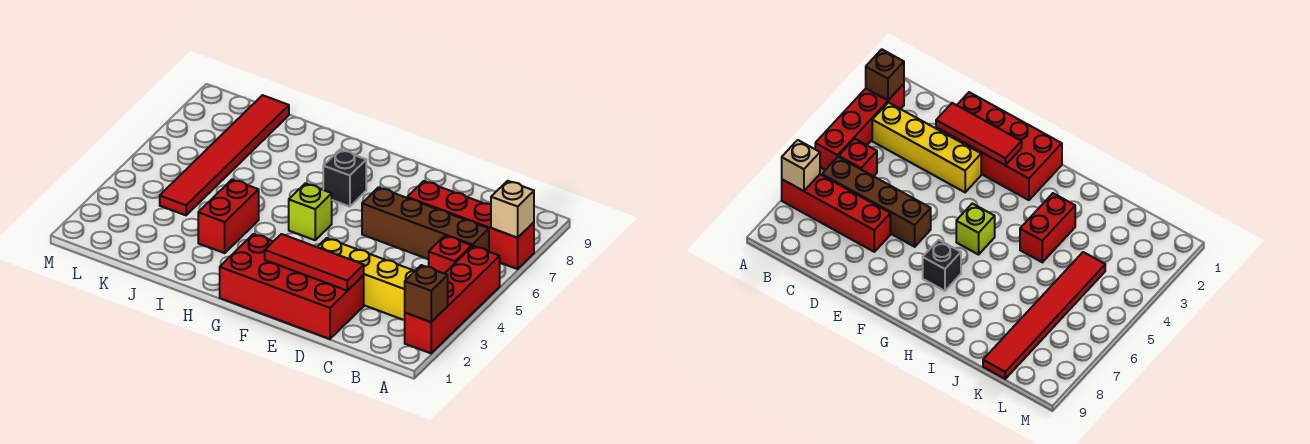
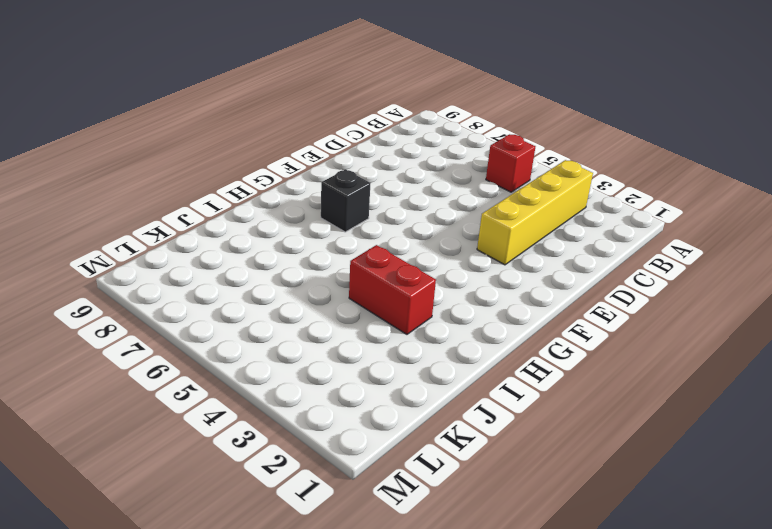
none -> red 1x4 brick [404,246,500,353]
none -> red 1x4 brick [407,181,534,269]
none -> brown 1x4 brick [362,187,489,259]

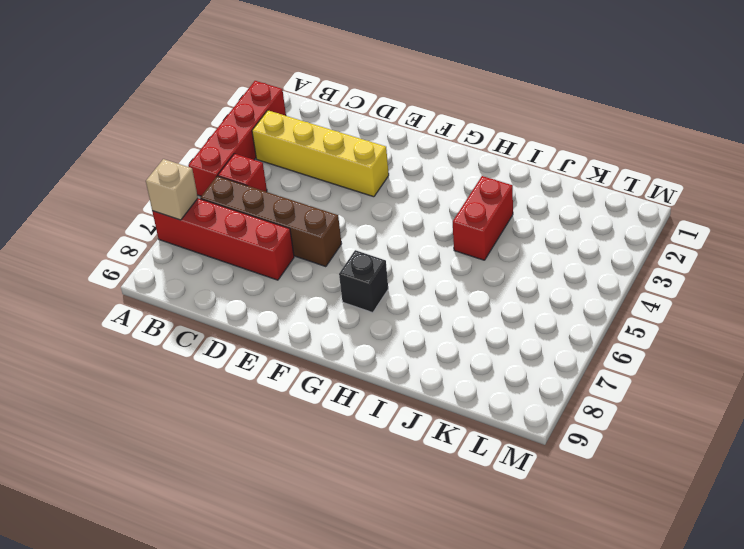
none -> red 2x4 brick [220,234,364,339]
none -> lime 1x1 brick [289,183,332,240]
none -> red 1x6 tile [160,95,289,215]

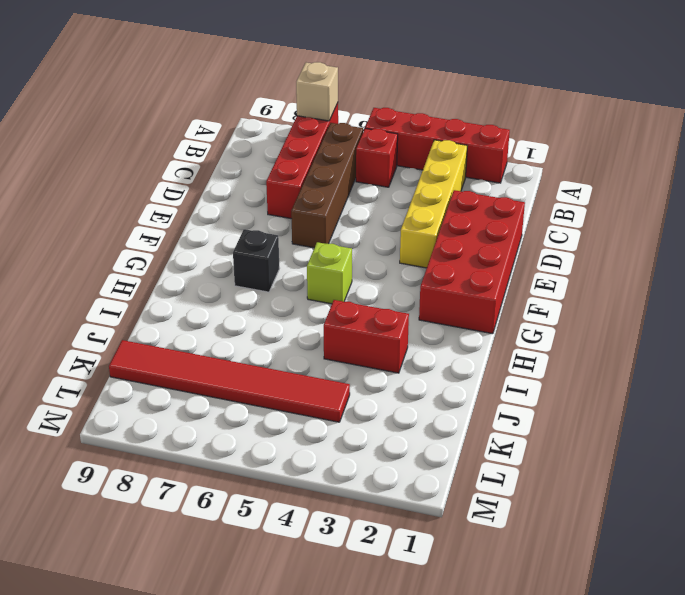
none -> brown 1x1 brick [405,265,448,322]
none -> red 1x3 tile [265,234,364,291]

